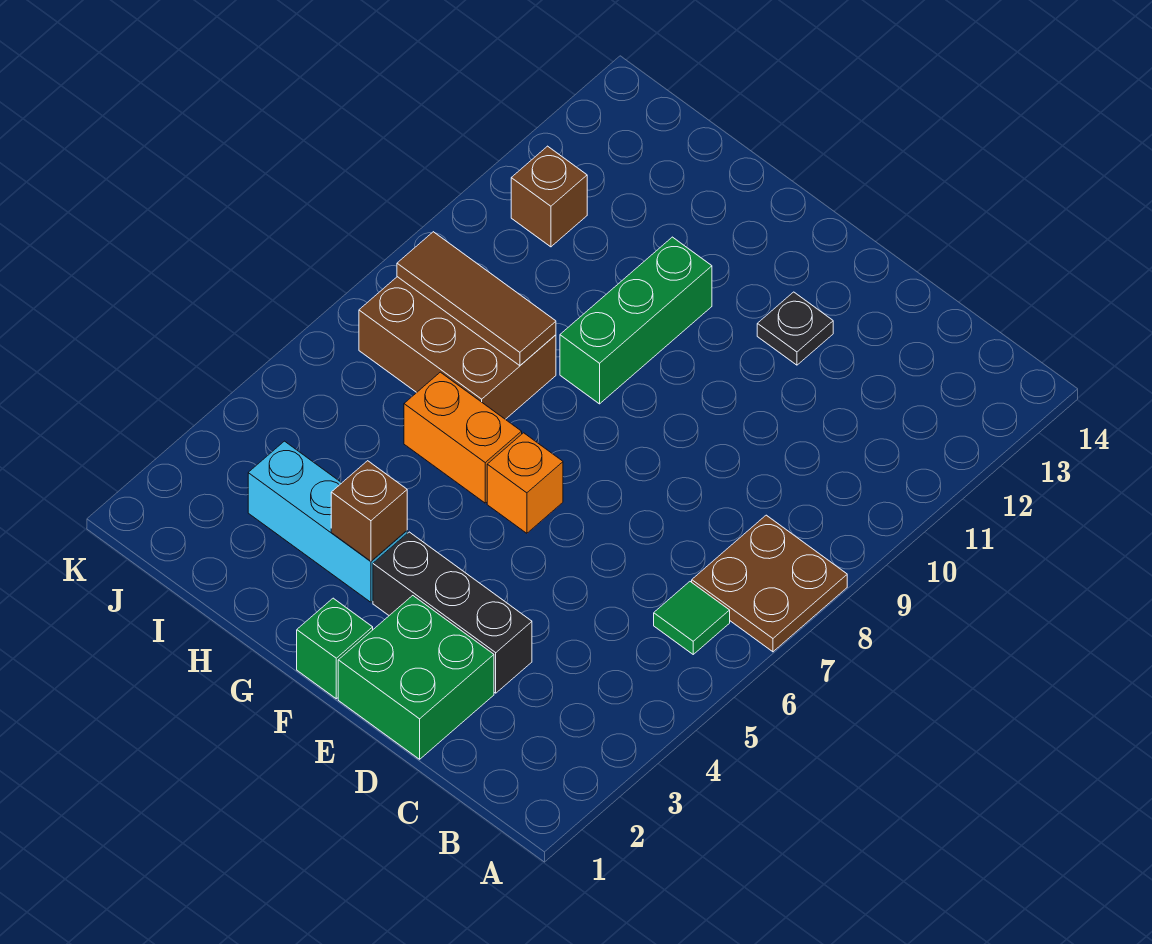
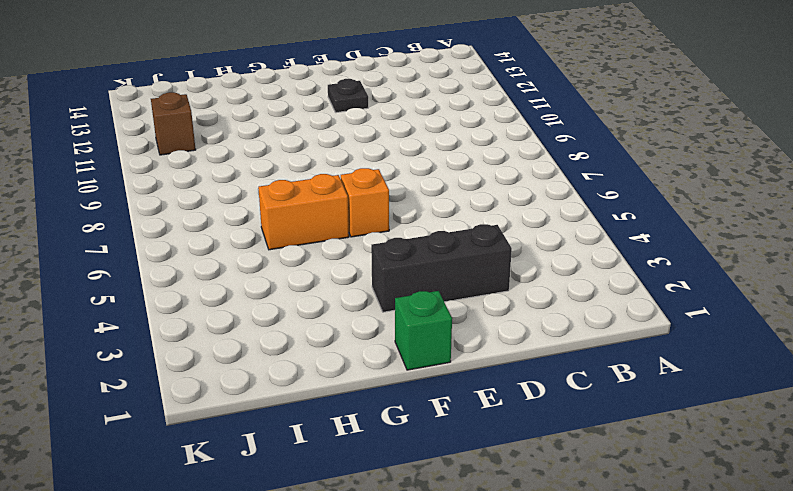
none -> brown 2x2 plate [692,515,847,652]
none -> green 1x1 tile [654,582,730,654]
none -> green 2x2 brick [338,596,494,759]

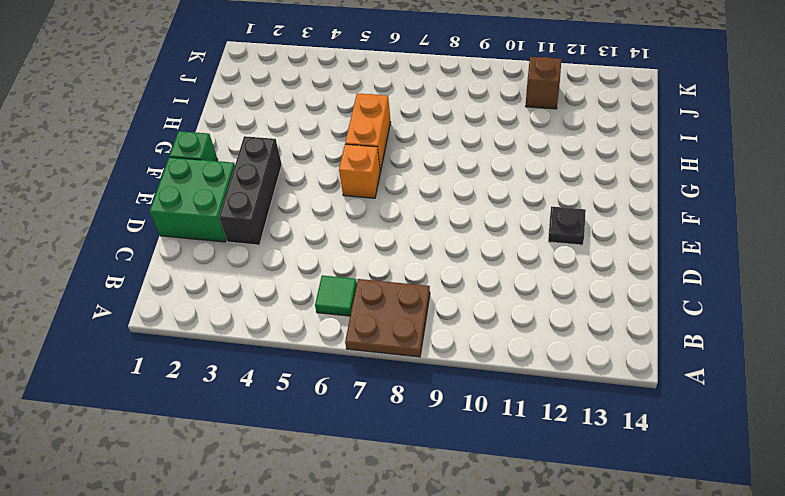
none -> cyan 1x3 brick [248,441,407,602]
none -> green 1x3 brick [560,237,712,404]
none -> brown 2x3 brick [359,277,556,419]

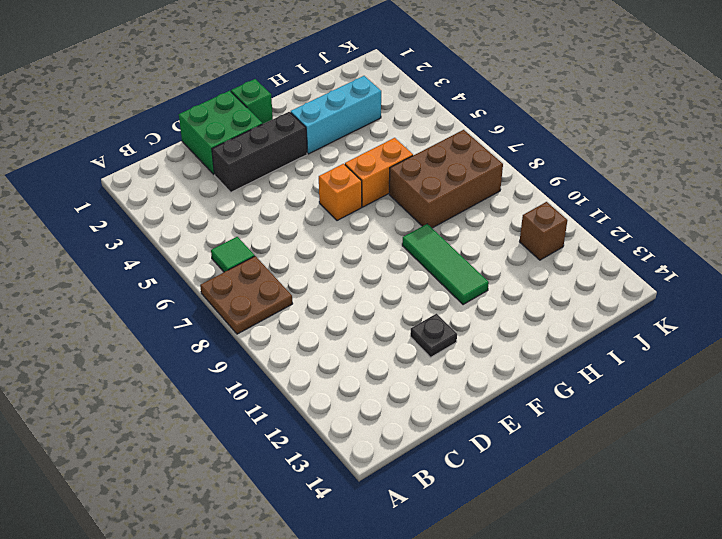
green 1x3 tile [402,224,489,305] -> green 1x3 brick [560,237,712,404]
none -> brown 1x1 brick [331,461,407,561]
none -> brown 1x3 tile [397,232,556,366]

